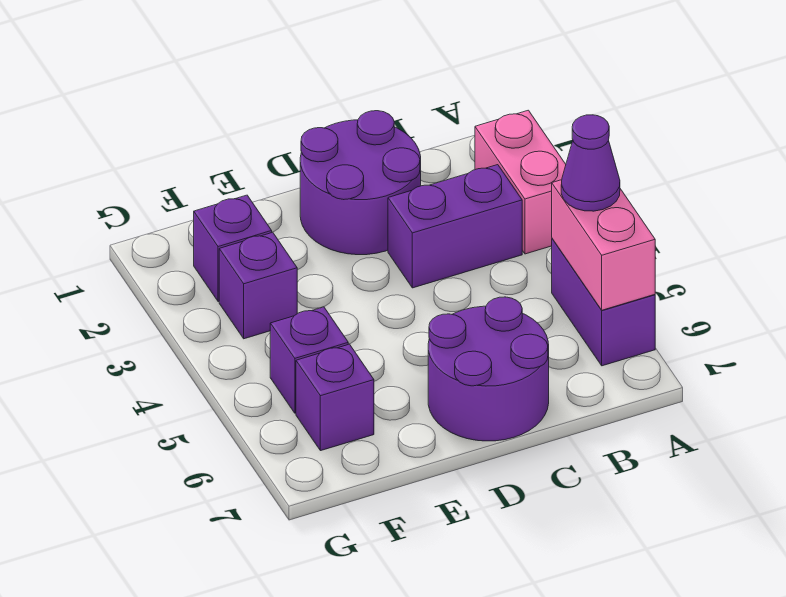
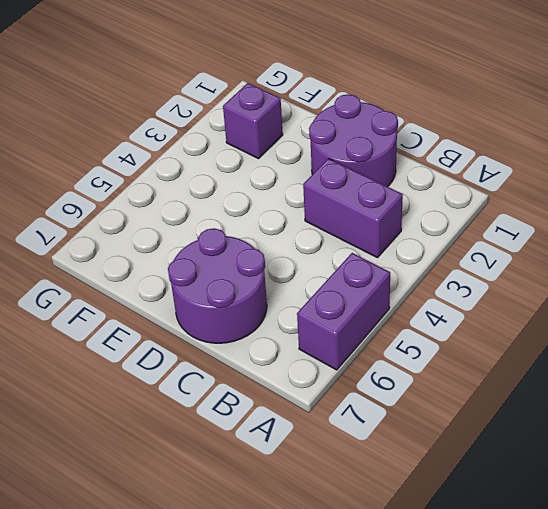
none -> pink 1x2 brick [475,110,566,254]
none -> purple 1x1 brick [219,232,297,339]

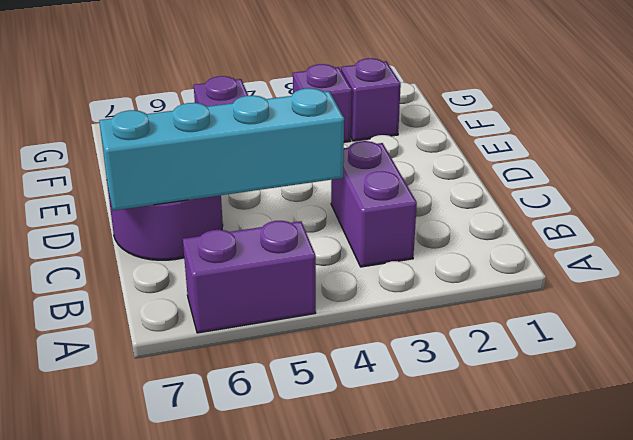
cyan 1x4 brick [99,88,344,211] -> none
none -> pink 1x2 brick [475,110,566,254]
none -> purple 2x2 round brick [300,111,421,255]

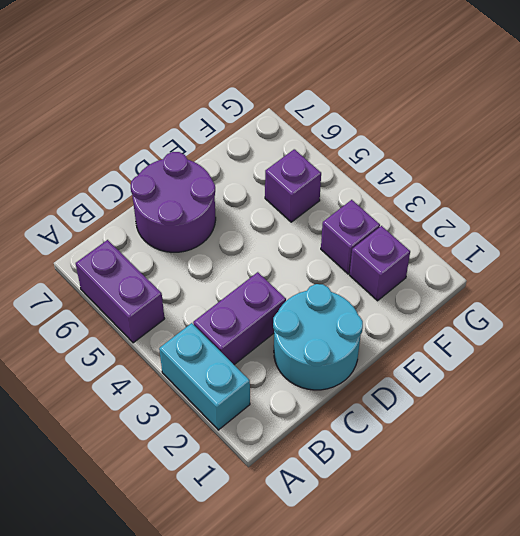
cyan 1x2 brick [159,323,250,430] -> pink 1x2 brick [475,110,566,254]
cyan 2x2 round brick [273,284,363,390] -> purple 2x2 round brick [300,111,421,255]
none -> purple 1x1 brick [296,344,374,451]
none -> pink 1x2 brick [552,180,655,310]

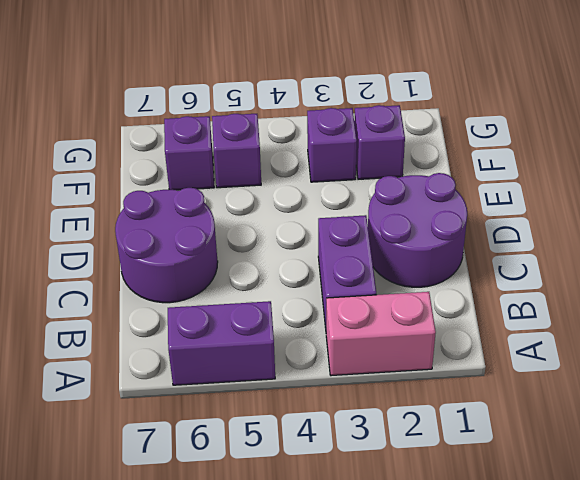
none -> pink 1x2 brick [552,180,655,310]
none -> purple 1x1 cone [561,115,620,211]

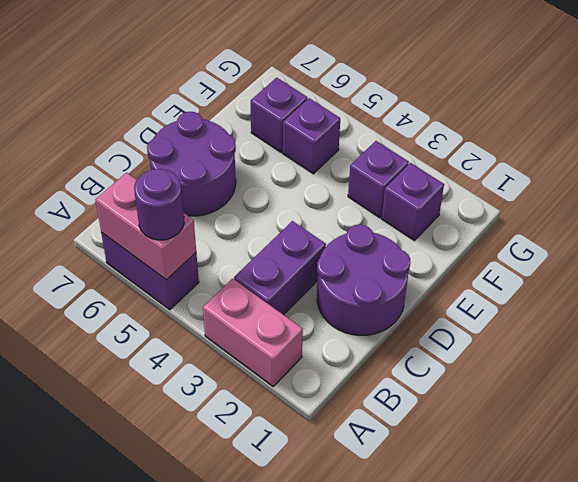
purple 1x1 round brick [134,169,184,240] -> purple 1x1 cone [561,115,620,211]

